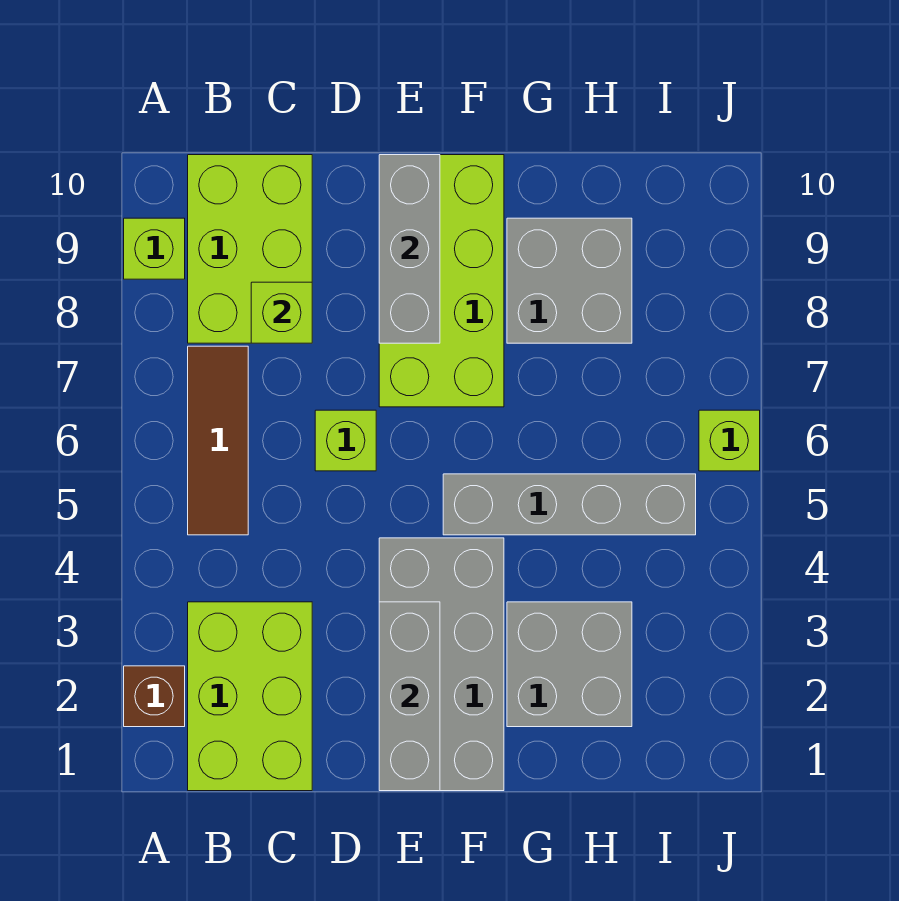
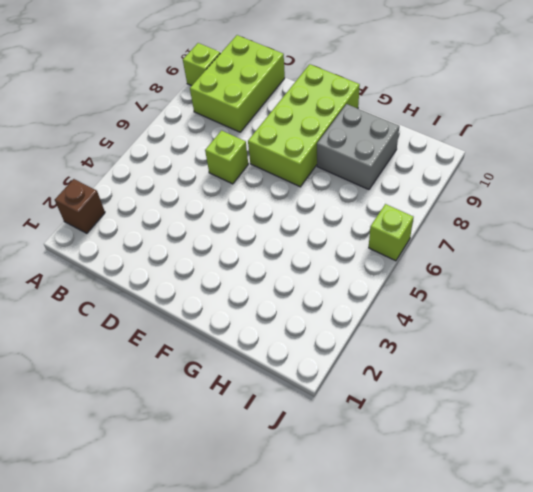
none -> lime 2x3 brick [188,602,312,791]
none -> brown 1x3 tile [188,346,248,535]
none -> grey 2x4 brick [379,538,504,791]

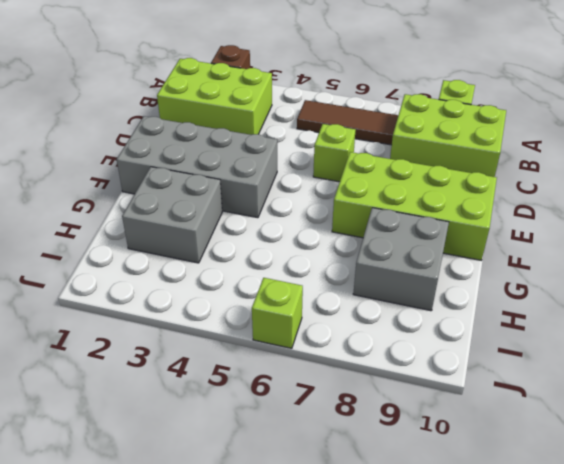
none -> grey 1x4 brick [443,474,696,535]
none -> lime 1x1 brick [251,282,312,343]
none -> grey 1x3 brick [379,602,440,791]

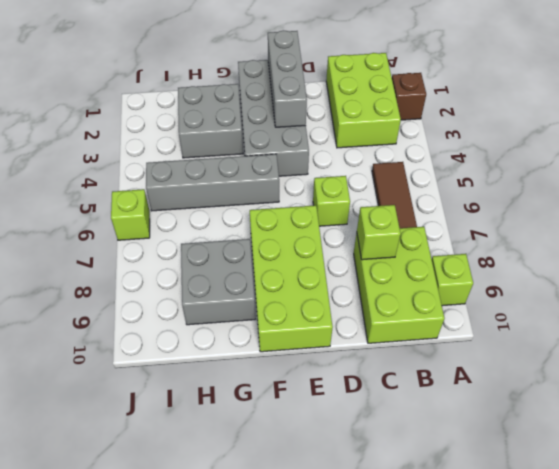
none -> grey 1x3 brick [379,155,440,343]

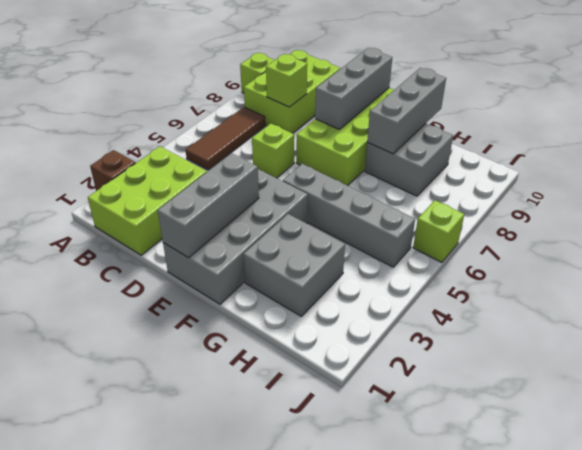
grey 1x3 brick [367,68,446,154] -> none

